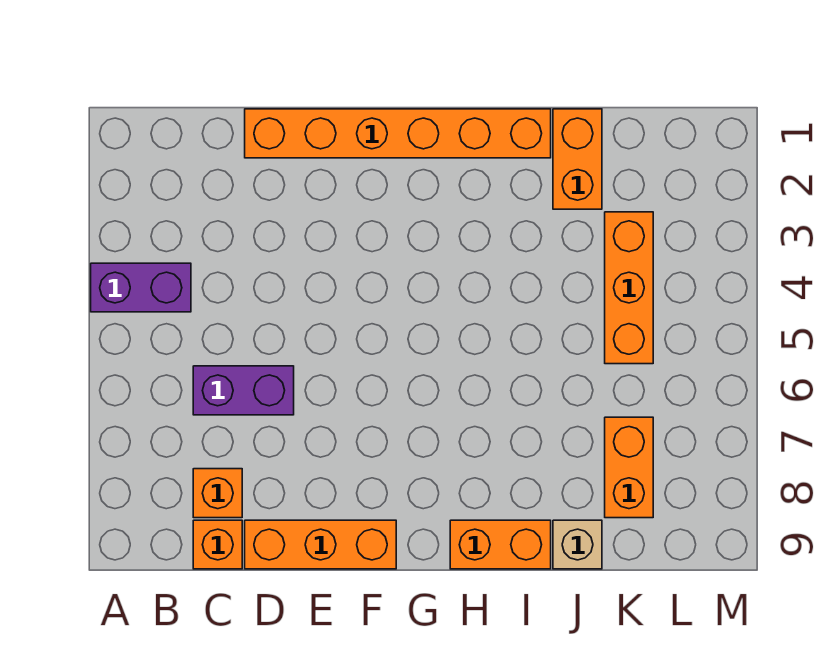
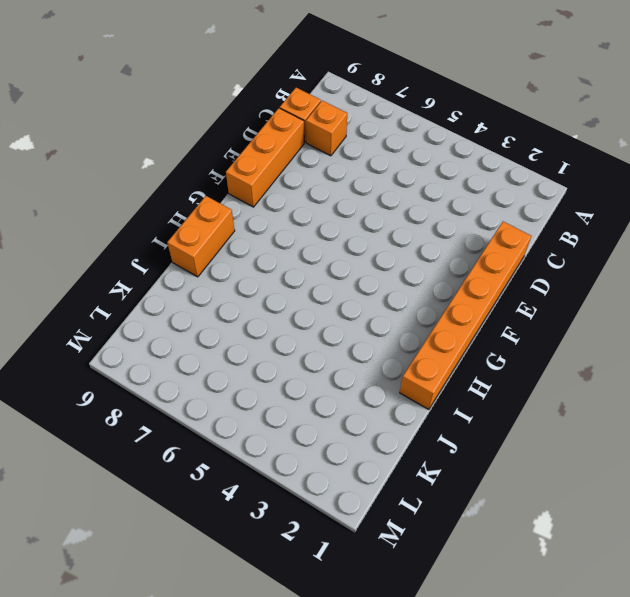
none -> purple 1x2 brick [91,263,191,312]
none -> purple 1x2 brick [193,366,294,415]

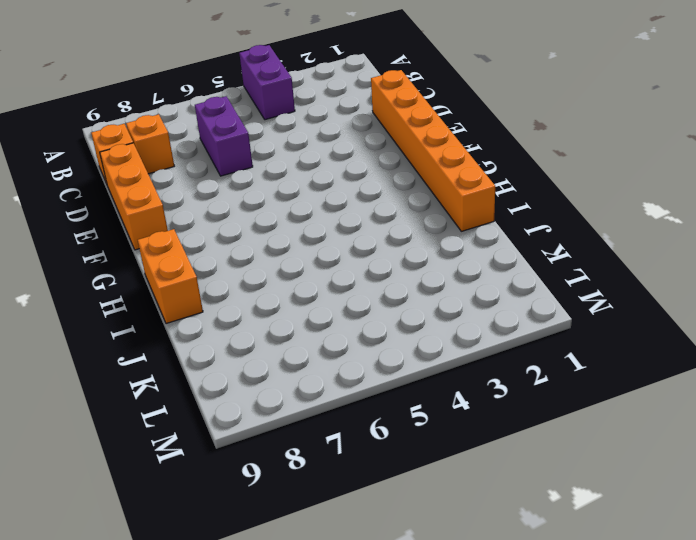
none -> orange 1x2 brick [553,109,602,209]
none -> tan 1x1 brick [553,520,602,569]

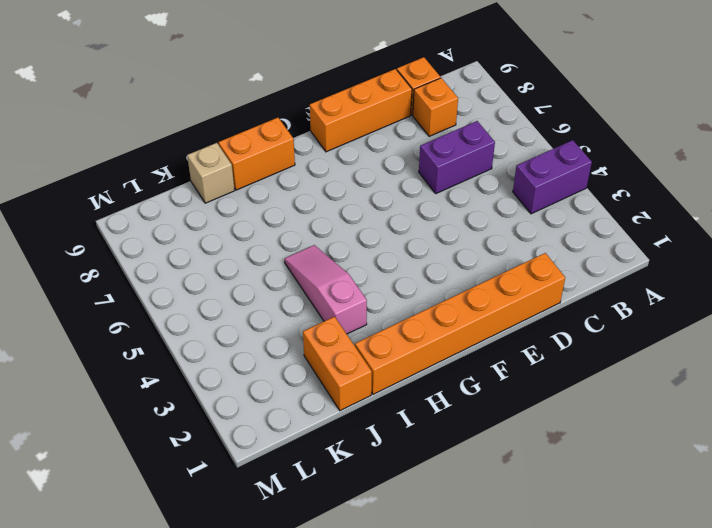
pink 1x3 slope [285,245,367,334] -> none
none -> orange 1x3 brick [605,212,653,364]
none -> orange 1x2 brick [605,417,653,518]

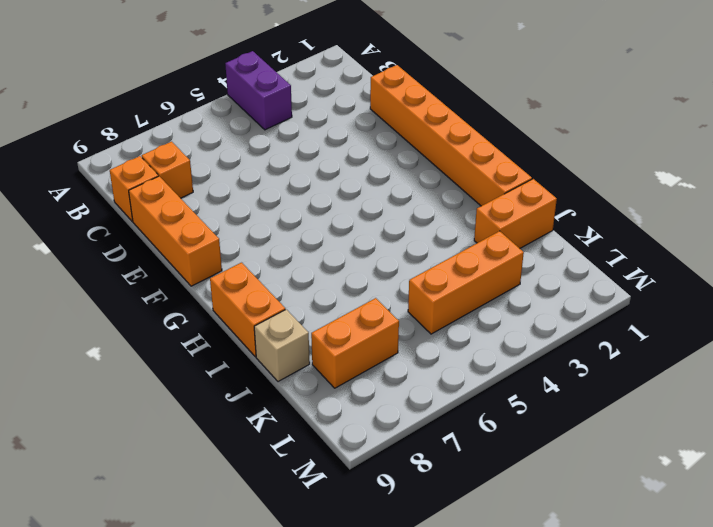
none -> purple 1x2 brick [193,366,294,415]

